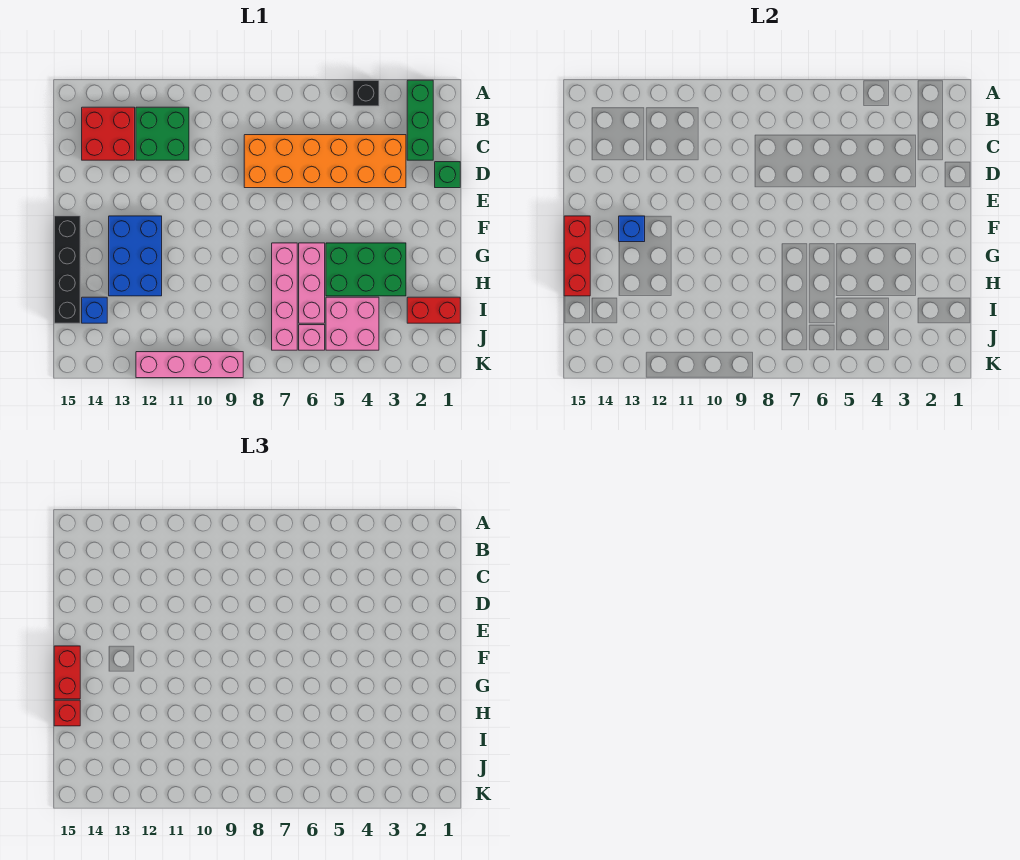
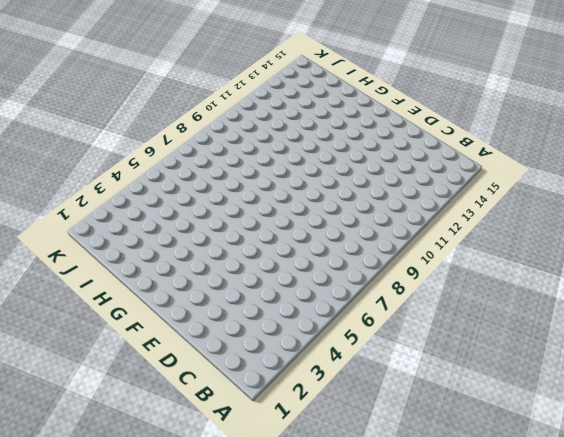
none -> green 1x3 brick [407,80,433,160]
none -> black 1x1 brick [353,80,379,106]
none -> green 2x2 brick [136,107,189,160]

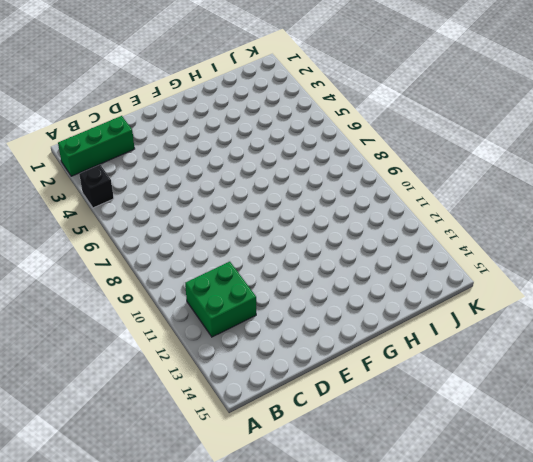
none -> red 2x2 brick [82,107,135,160]
none -> orange 2x6 brick [244,135,406,188]
none -> green 1x1 brick [435,162,460,188]

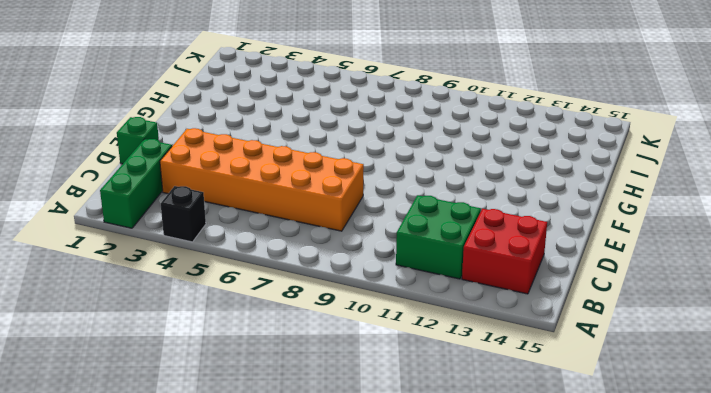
none -> blue 2x3 brick [109,216,162,296]
none -> black 1x4 brick [54,216,80,323]
none -> green 2x3 brick [326,243,406,296]

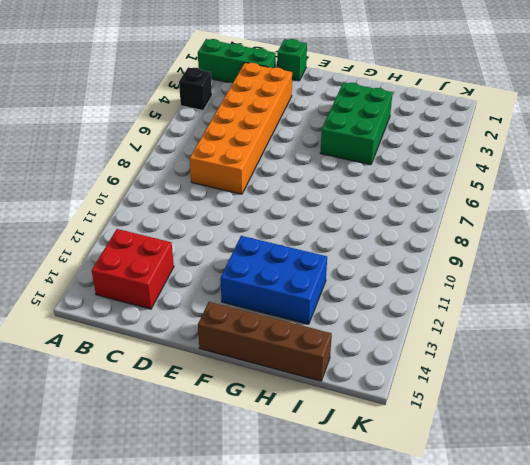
brown 1x4 brick [198,302,332,381] -> black 1x4 brick [54,216,80,323]
none -> green 2x2 brick [136,107,189,160]
none -> pink 1x3 brick [299,243,325,323]
none -> pink 1x4 brick [272,243,297,350]

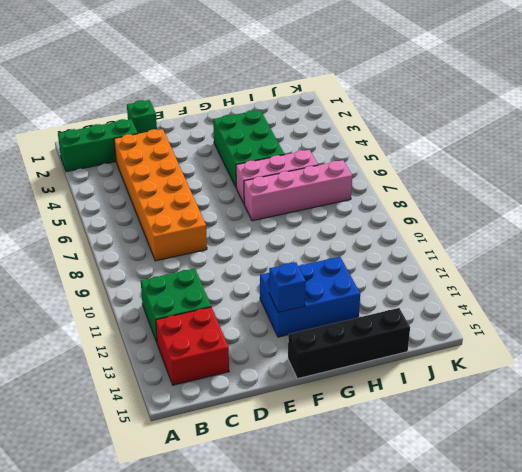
none -> black 1x1 brick [353,80,379,106]
none -> red 1x2 brick [407,297,460,323]
none -> pink 2x2 brick [326,297,379,350]

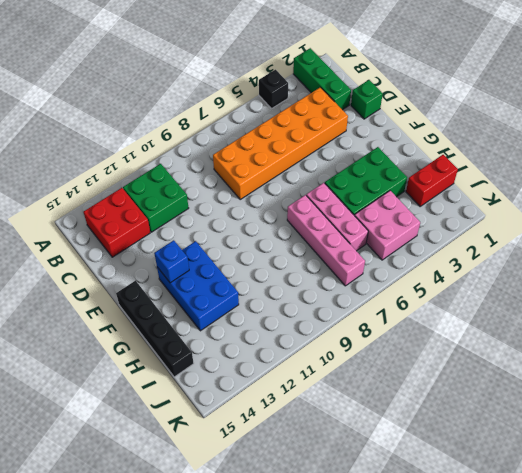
none -> blue 1x1 brick [82,297,107,323]
none -> pink 1x1 brick [299,325,325,350]
none -> pink 1x4 brick [136,352,243,378]

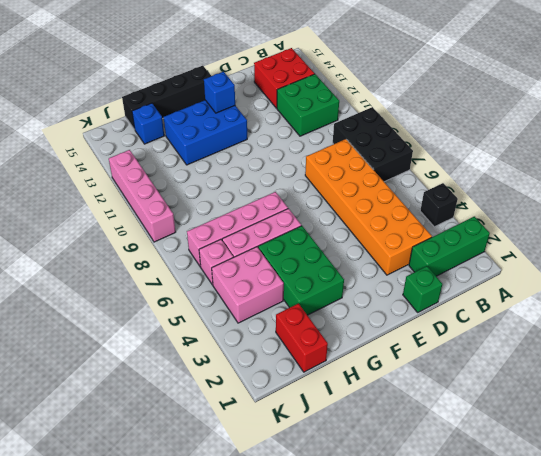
black 2x3 brick [333,107,413,182] -> none
none -> red 1x3 brick [564,216,590,296]
none -> red 1x2 brick [54,646,80,699]
none -> red 1x1 brick [54,700,80,726]

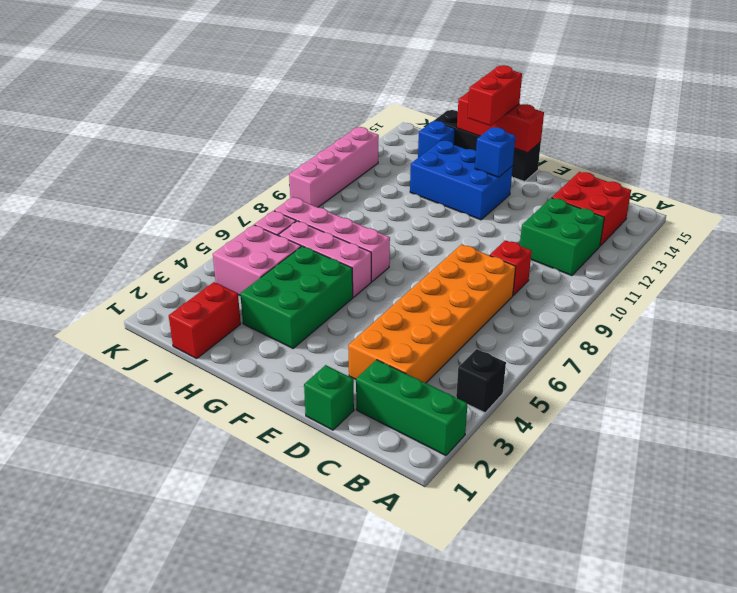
red 1x1 brick [490,240,532,295] -> red 1x1 brick moved to [54,700,80,726]
red 1x2 brick [468,65,522,126] -> red 1x2 brick turned to [54,646,80,699]

